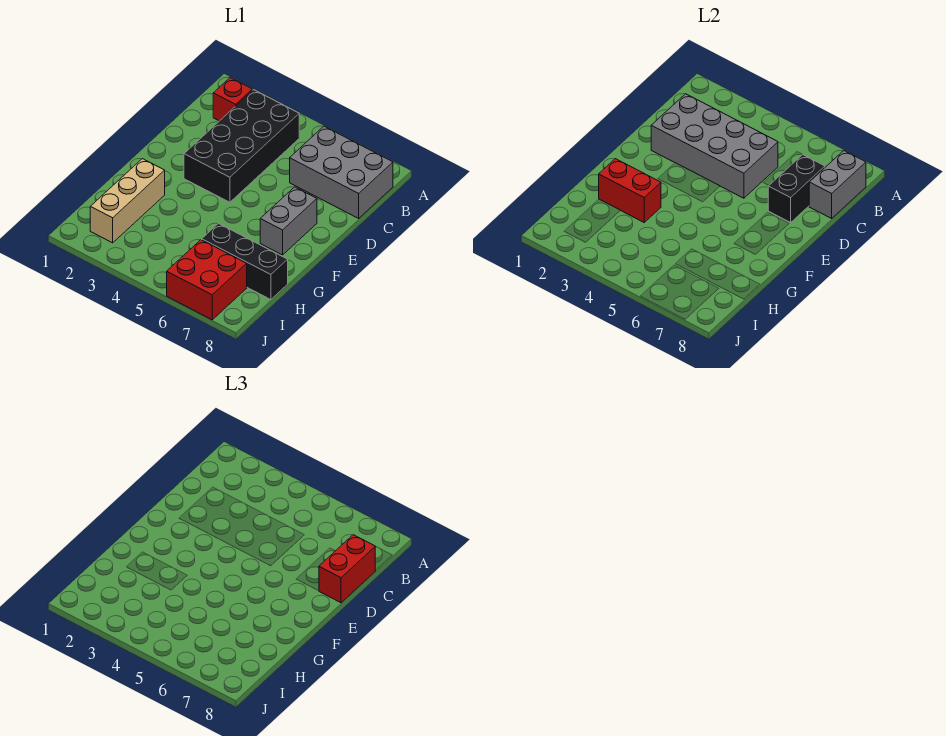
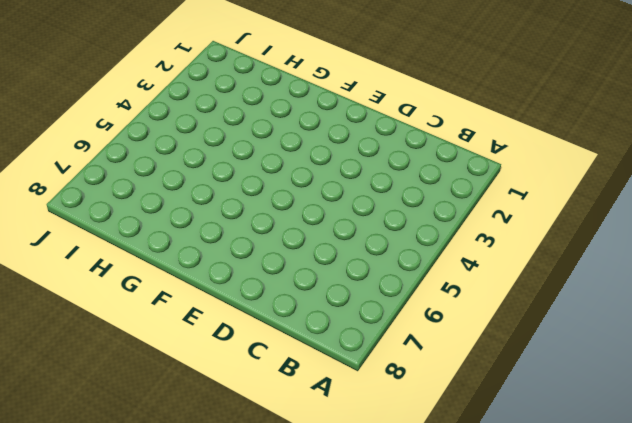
none -> red 1x1 brick [213,78,252,121]
none -> black 2x4 brick [184,90,299,202]
none -> grey 2x3 brick [290,126,393,218]

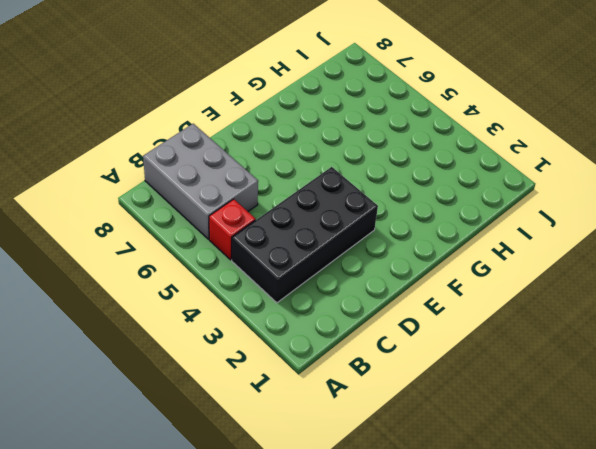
red 1x1 brick [209,199,256,260] -> red 1x1 brick moved to [213,78,252,121]
none -> grey 1x2 brick [260,187,317,255]
none -> tan 1x3 brick [90,159,165,243]
none -> black 1x3 brick [202,224,288,300]

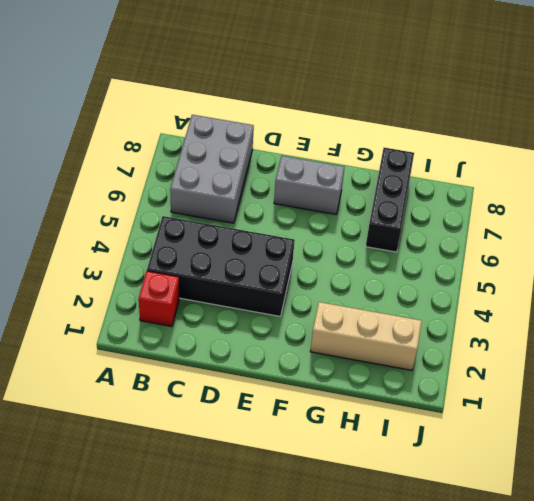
none -> red 2x2 brick [167,240,247,320]
none -> grey 1x2 brick [809,151,866,218]
none -> grey 2x4 brick [651,94,778,198]

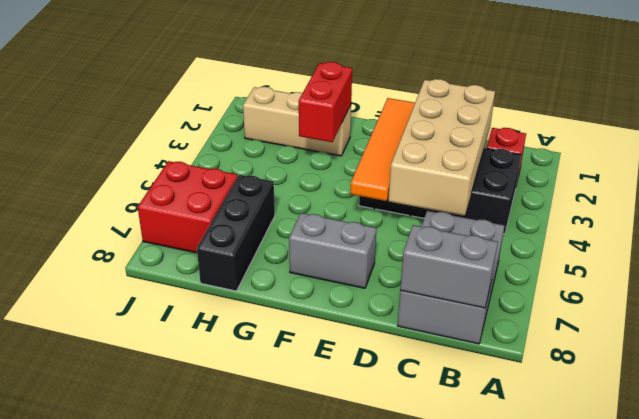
tan 2x4 brick [389,79,495,216] -> grey 2x4 brick [651,94,778,198]
orange 1x4 tile [350,98,415,201] -> none
none -> black 1x2 brick [768,155,825,222]
none -> red 1x2 brick [319,535,375,603]

